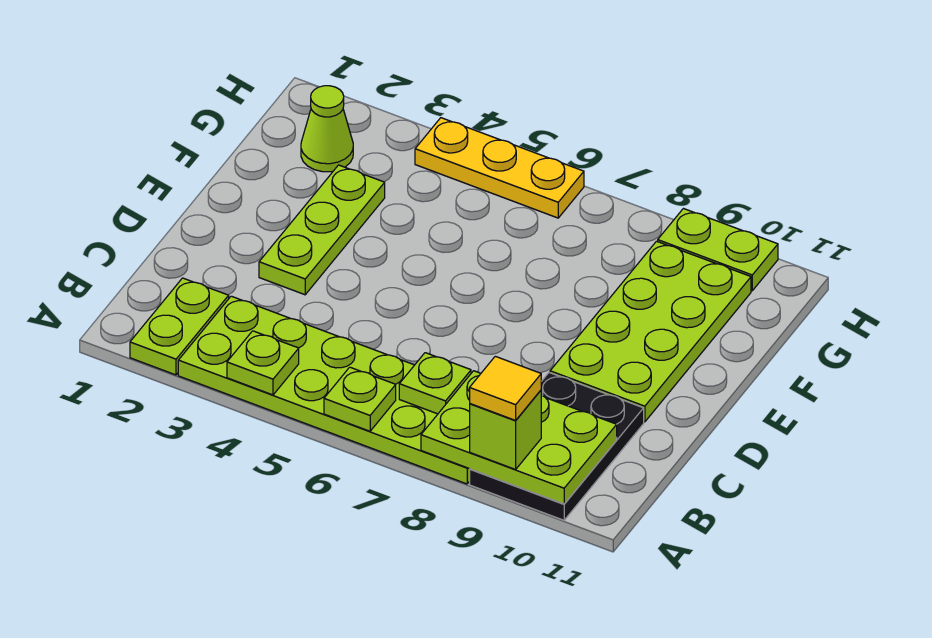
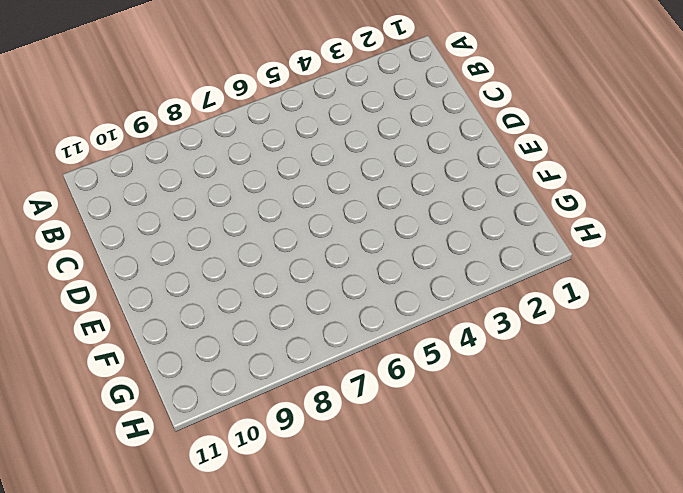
none -> lime 1x2 plate [130,278,229,375]
none -> lime 2x6 plate [178,296,470,484]
none -> black 2x3 plate [470,373,644,520]

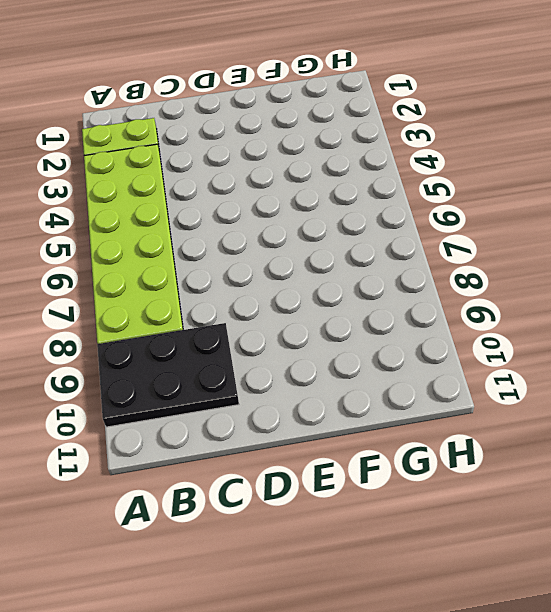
none -> lime 1x3 plate [259,165,385,295]
none -> lime 2x4 plate [550,241,751,422]
none -> lime 1x1 cone [301,86,353,172]

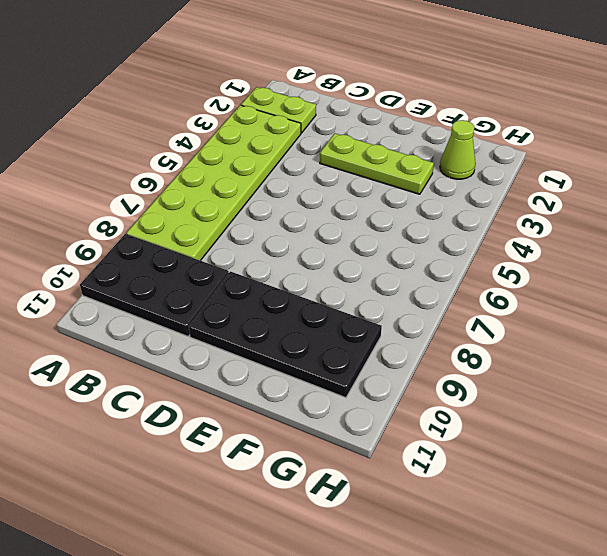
black 2x4 plate [189,271,382,398] -> lime 2x4 plate [550,241,751,422]
none -> yellow 1x3 plate [415,118,584,218]
none -> lime 1x2 plate [658,209,778,291]
none -> lime 1x1 plate [227,331,299,395]

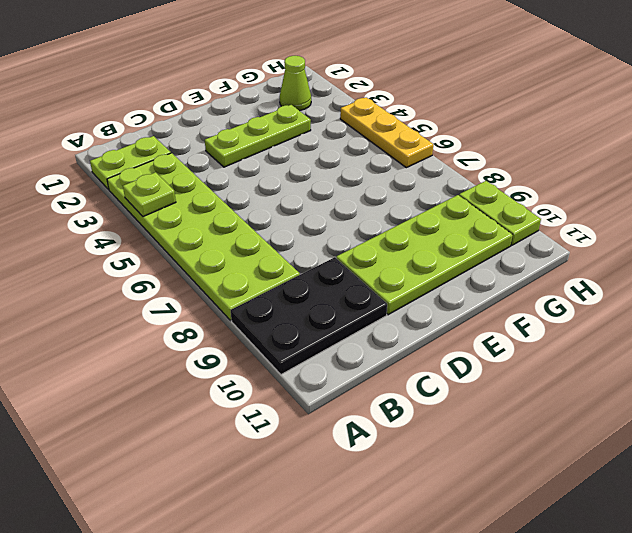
none -> lime 1x1 plate [324,367,396,431]
none -> lime 2x3 plate [421,371,617,504]
none -> lime 1x1 plate [399,353,471,414]

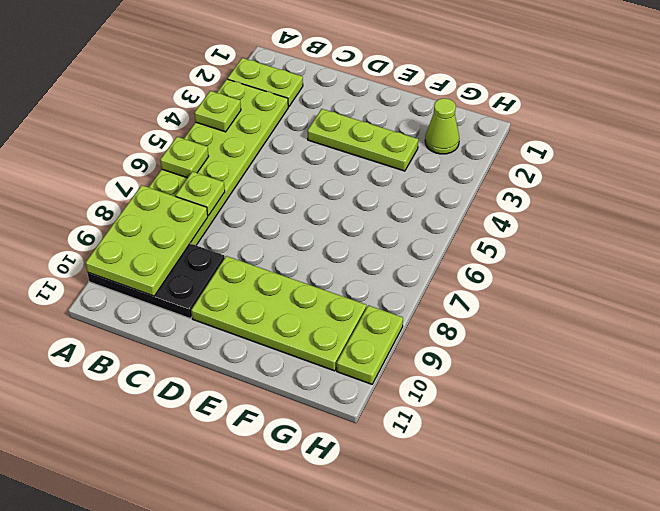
none -> yellow 1x3 plate [415,118,584,218]
none -> lime 1x1 brick [470,390,541,469]
none -> yellow 1x1 tile [470,356,541,420]

